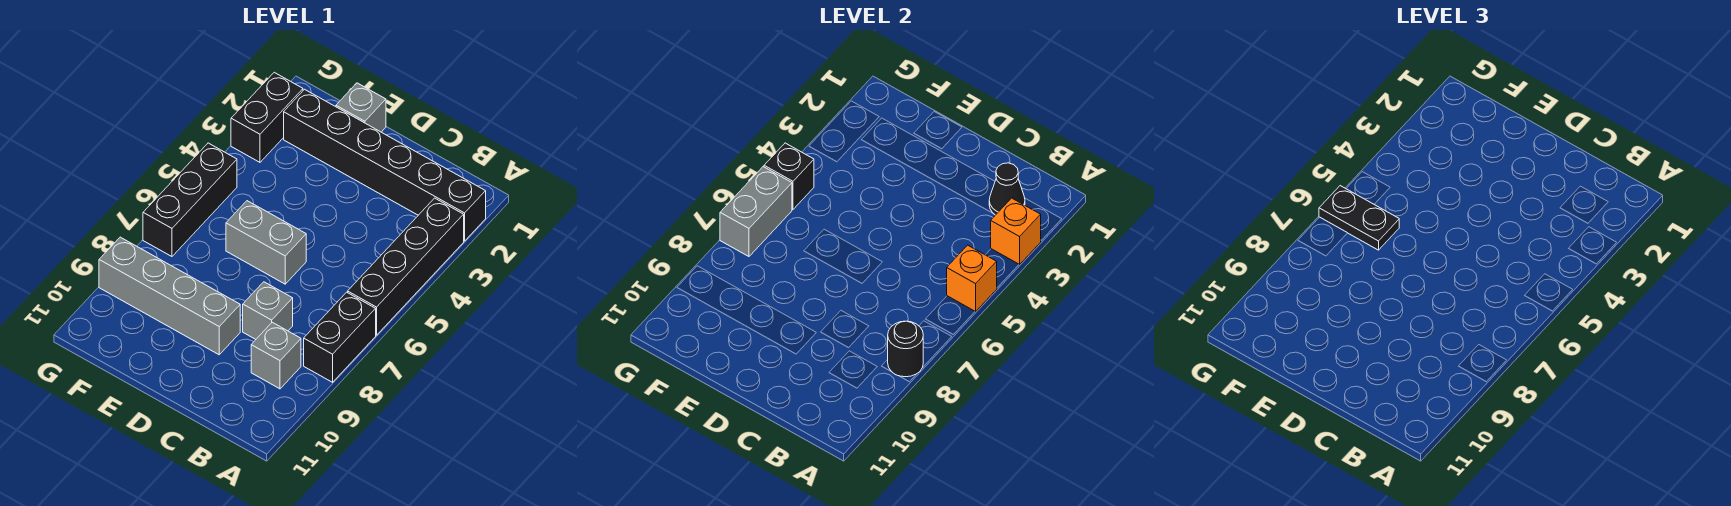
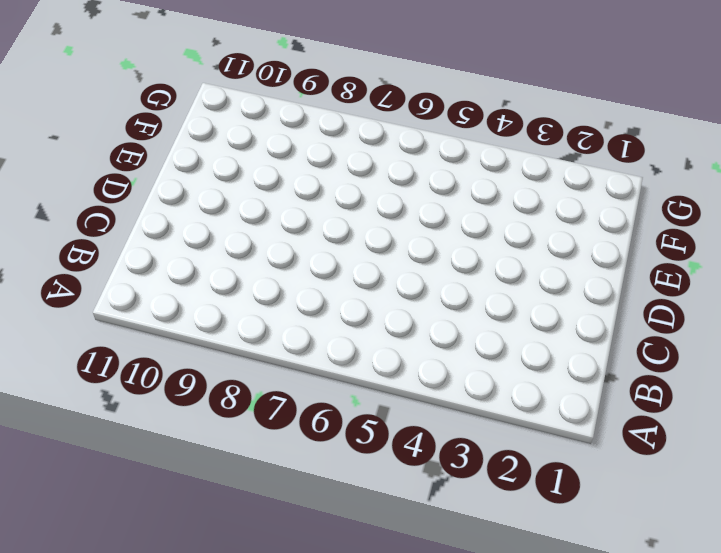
none -> black 1x6 brick [284,89,486,241]
none -> black 1x4 brick [348,198,464,335]
none -> black 1x2 brick [304,292,376,382]

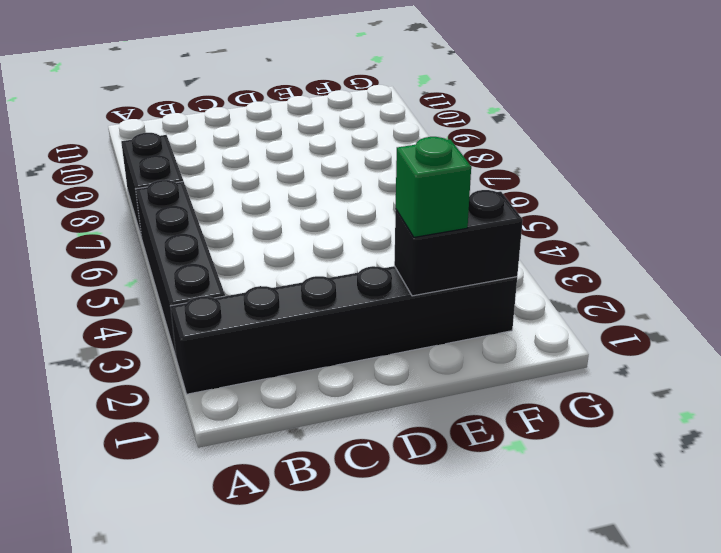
black 1x2 brick [394,190,523,296] -> black 1x2 brick turned to [231,72,303,162]
green 1x1 brick [396,137,471,237] -> none
none -> grey 1x1 brick [251,322,301,389]
none -> grey 1x1 brick [243,282,293,339]
none -> grey 1x2 brick [226,201,306,284]

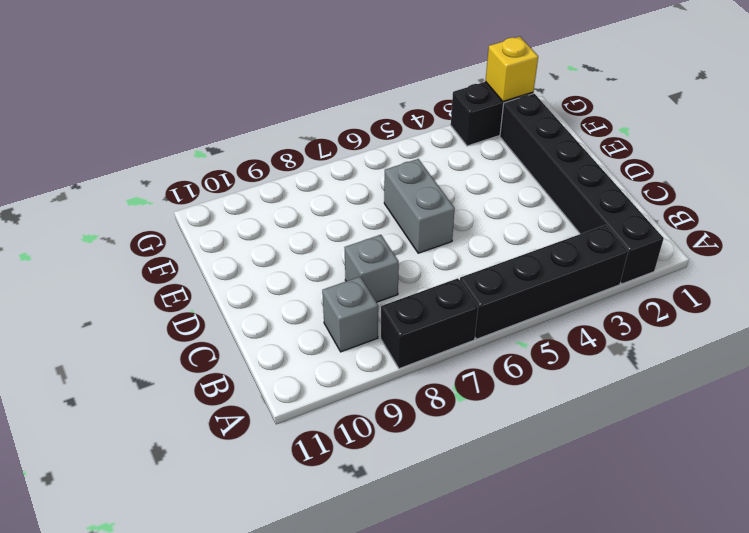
yellow 1x1 brick [485,37,538,102] -> none
none -> grey 1x4 brick [99,237,240,355]
none -> grey 1x1 brick [336,83,386,132]
none -> black 1x3 brick [143,143,237,256]

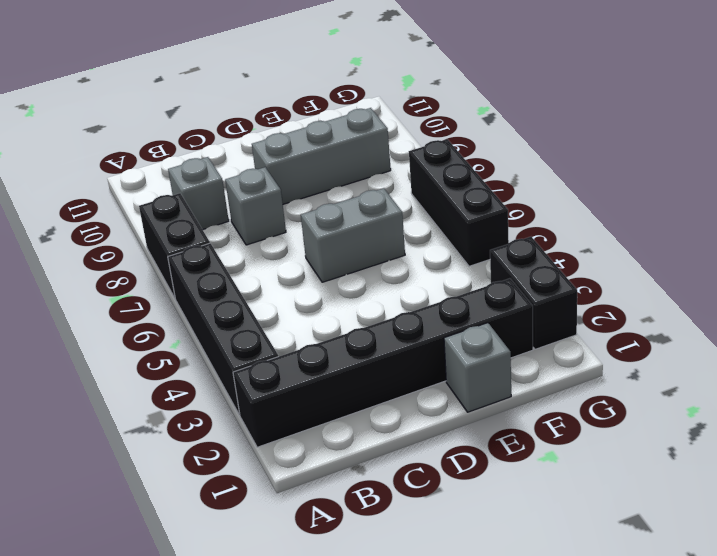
grey 1x3 brick [252,108,391,204] -> grey 1x4 brick [99,237,240,355]
none -> orange 1x1 brick [991,198,1041,265]
none -> orange 1x1 brick [947,245,997,312]
none -> black 1x1 round brick [888,321,923,377]

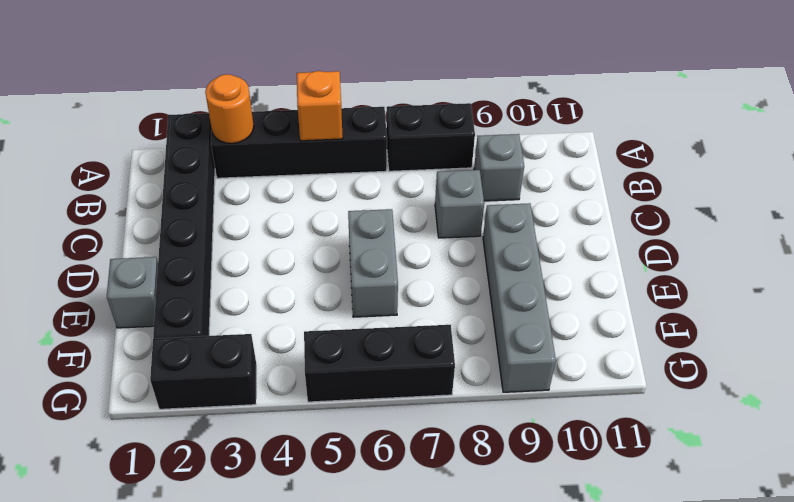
orange 1x1 round brick [205,74,254,143] -> orange 1x1 brick [991,198,1041,265]
none -> black 1x1 round brick [888,321,923,377]
none -> black 1x1 cone [989,163,1025,215]
none -> black 1x1 brick [764,143,814,210]

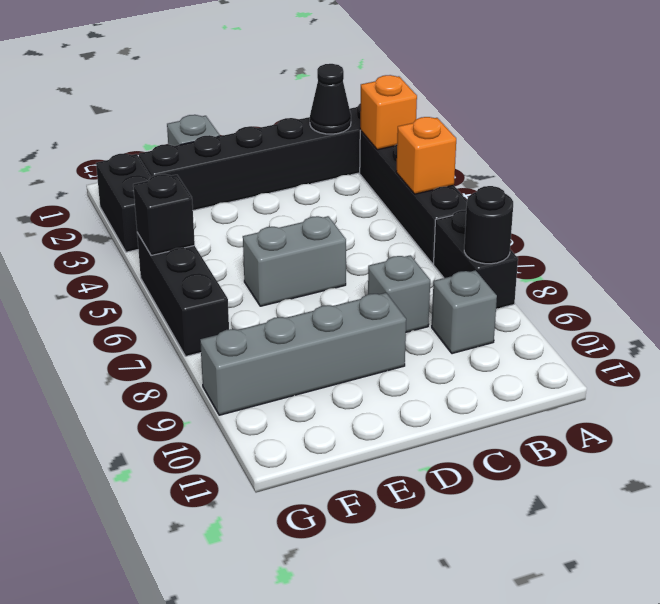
none -> grey 1x2 brick [720,167,792,256]
none -> black 1x2 plate [1319,186,1399,250]

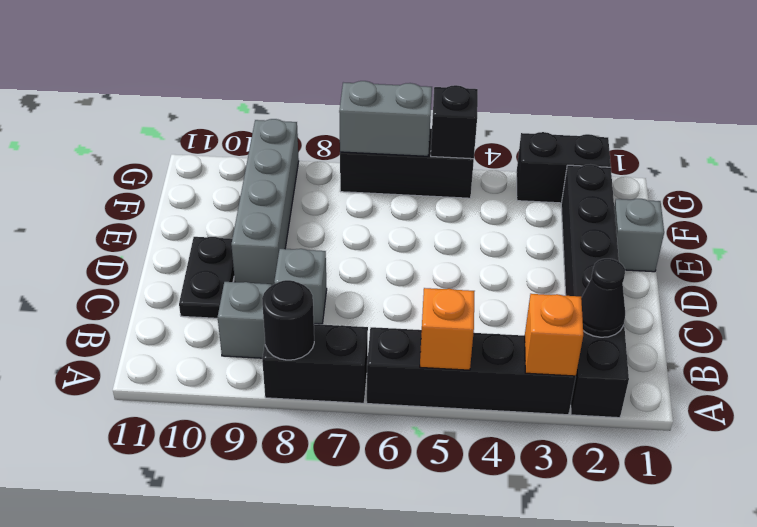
black 1x2 plate [179,237,234,318] -> black 1x2 plate moved to [1319,186,1399,250]
none -> grey 1x2 brick [226,201,306,284]

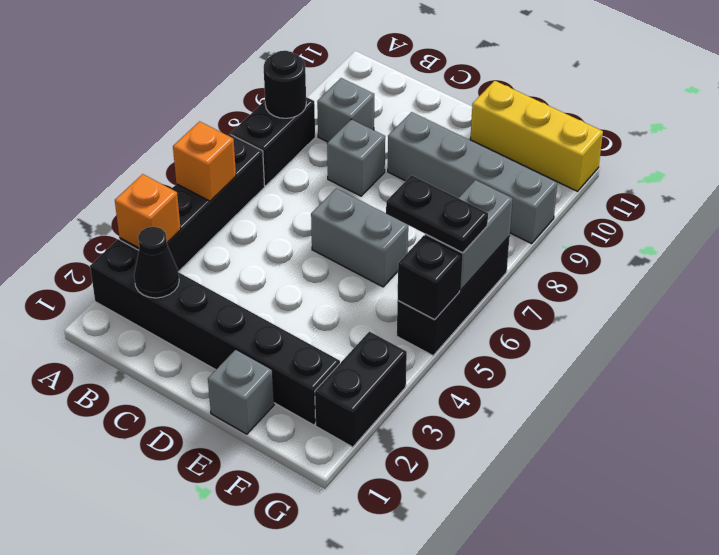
yellow 1x3 brick [470,81,603,191] -> none

